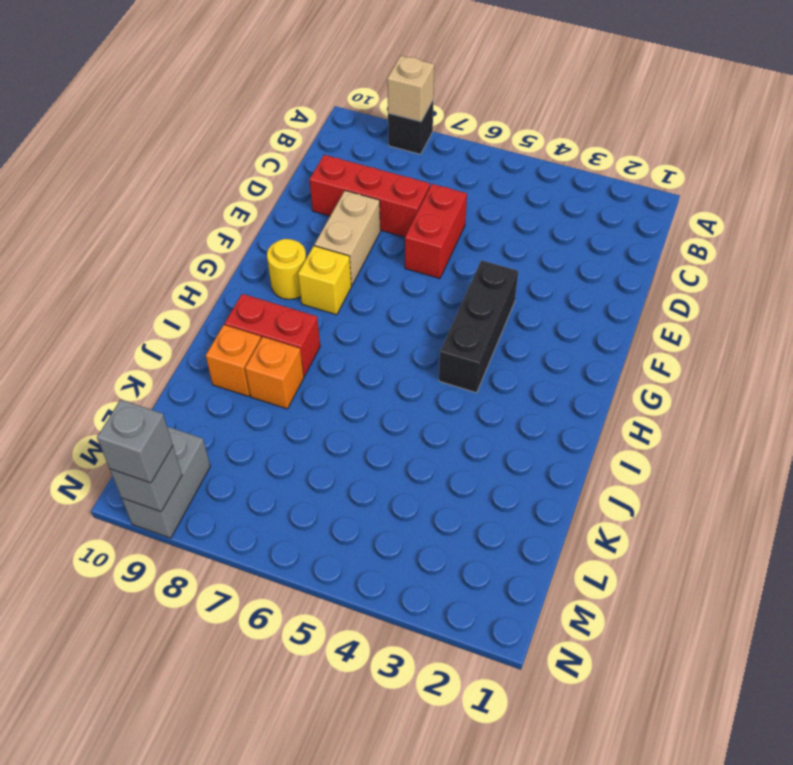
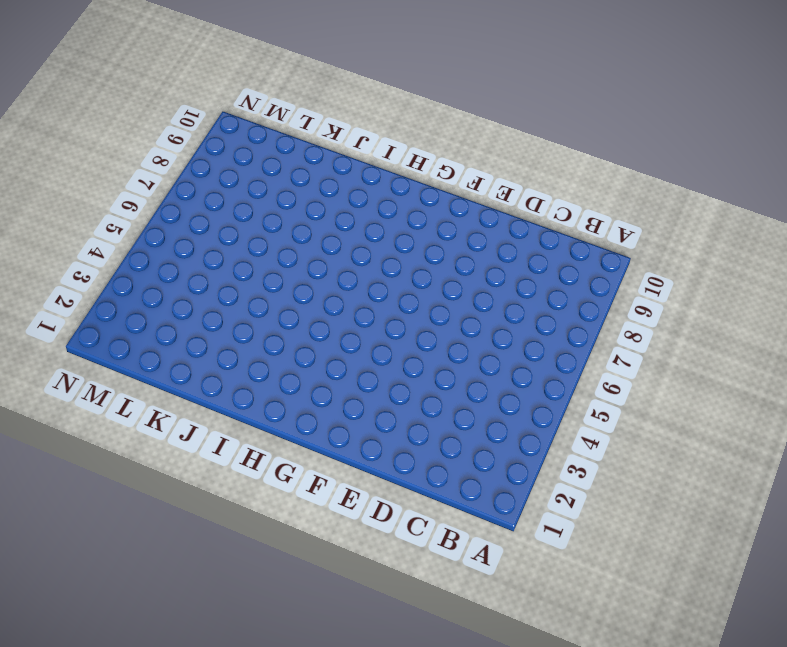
none -> black 1x1 brick [388,101,433,154]
none -> red 1x2 brick [405,184,467,279]
none -> red 1x3 brick [310,155,430,237]

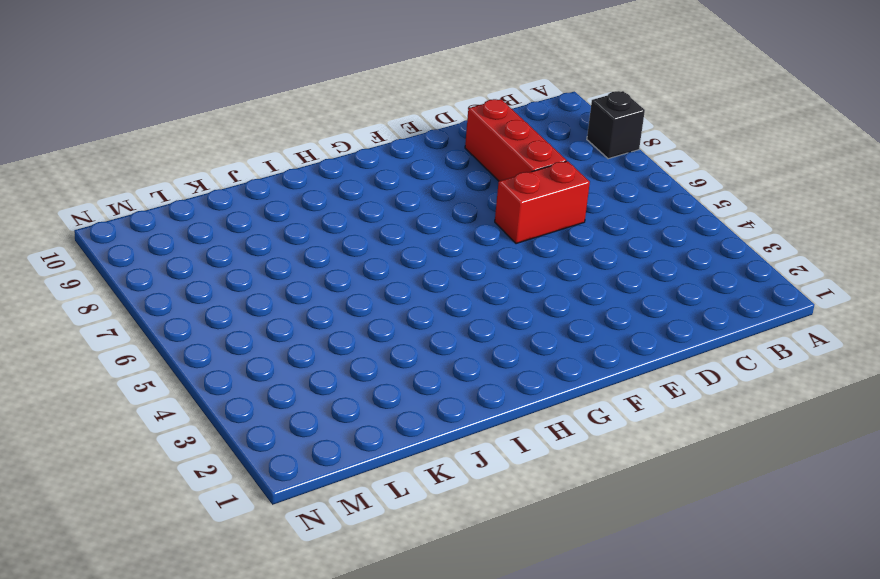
none -> tan 1x2 brick [314,191,380,286]
none -> black 1x3 brick [439,260,518,393]
none -> yellow 1x1 brick [298,246,351,315]

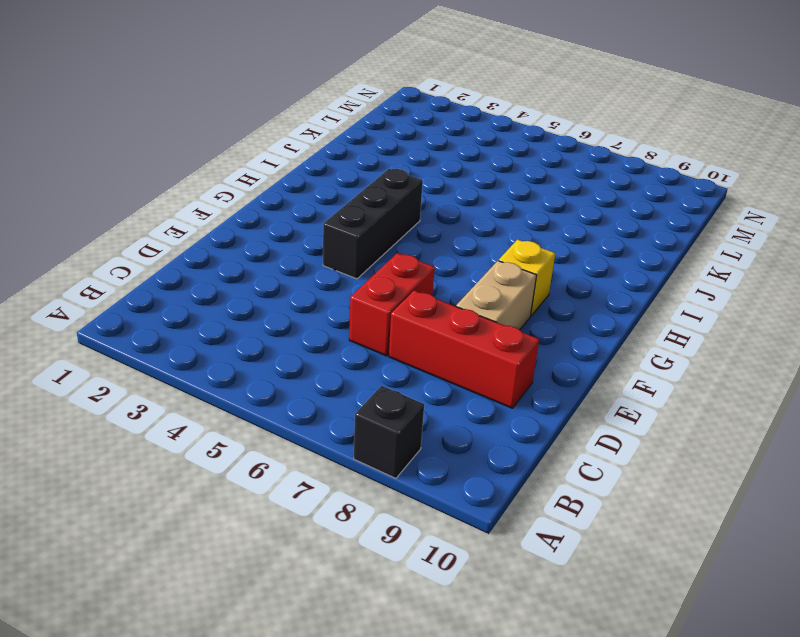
none -> yellow 1x1 round brick [267,239,306,299]
none -> red 1x2 brick [225,294,320,376]
none -> orange 1x1 brick [245,337,304,409]

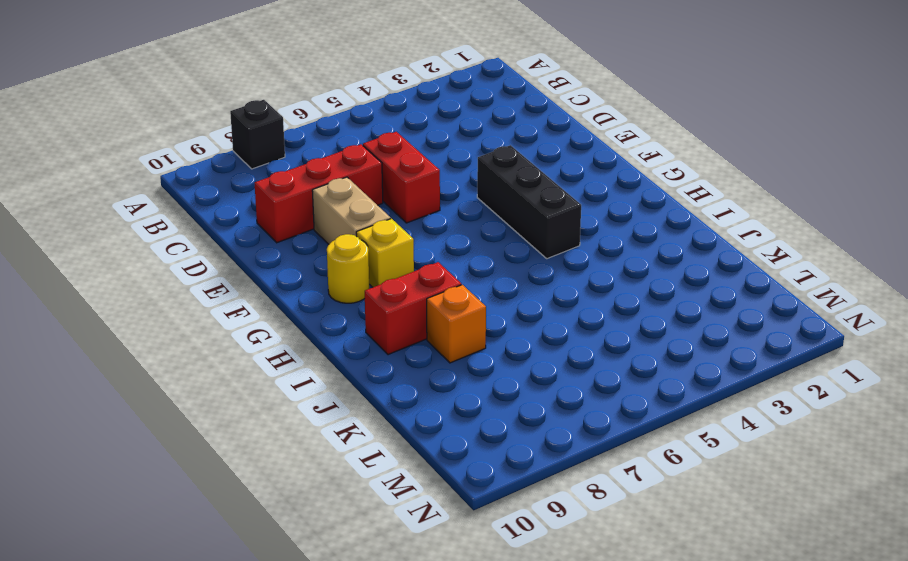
none -> orange 1x1 brick [206,325,261,396]
none -> grey 1x2 brick [122,427,210,538]
none -> tan 1x1 brick [387,56,434,121]

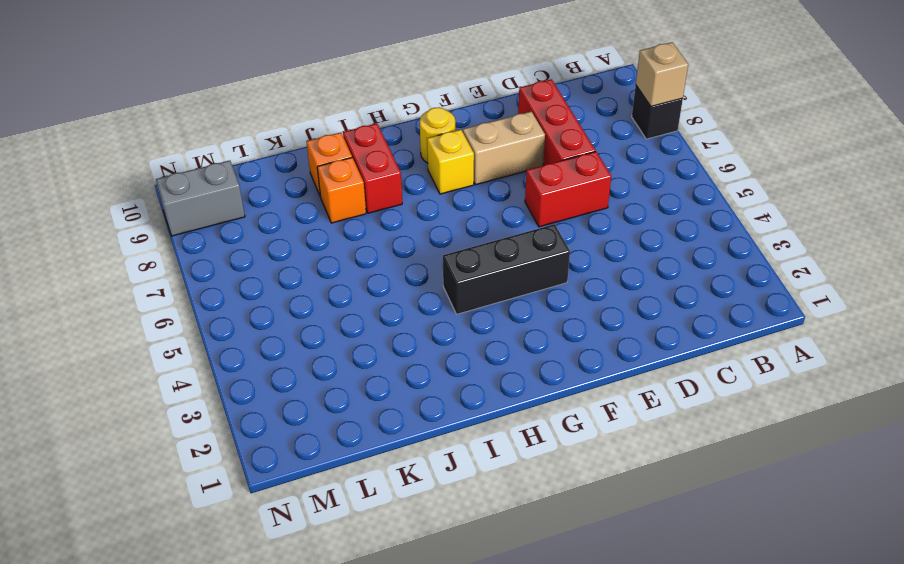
none -> grey 1x1 brick [110,446,182,512]
none -> grey 1x1 brick [97,400,173,483]

